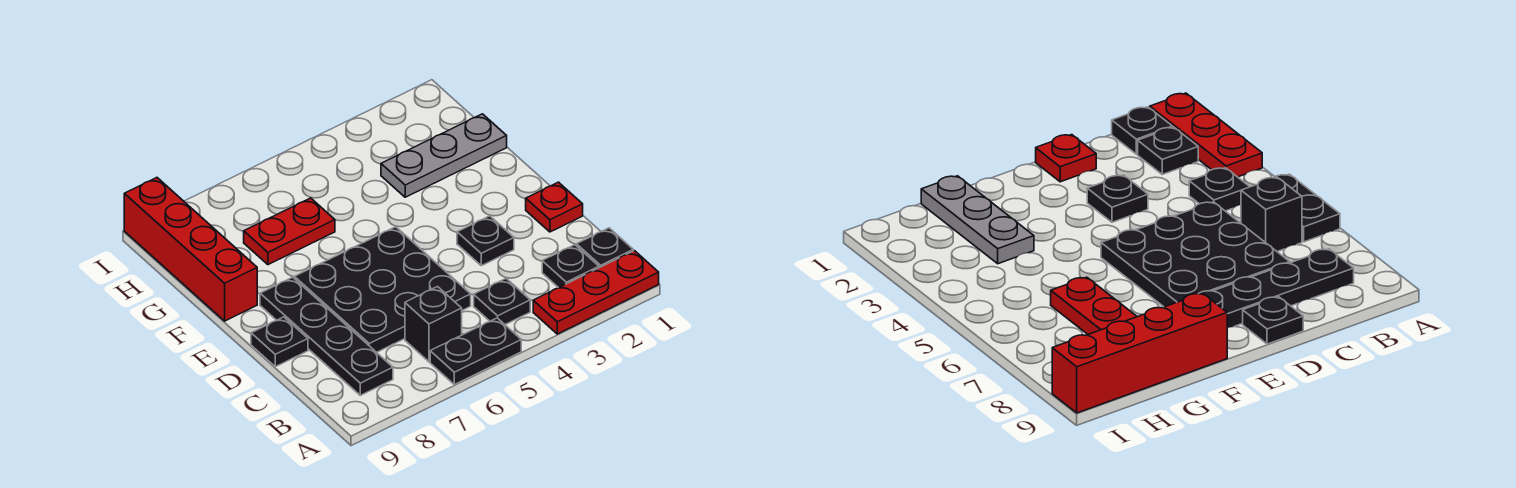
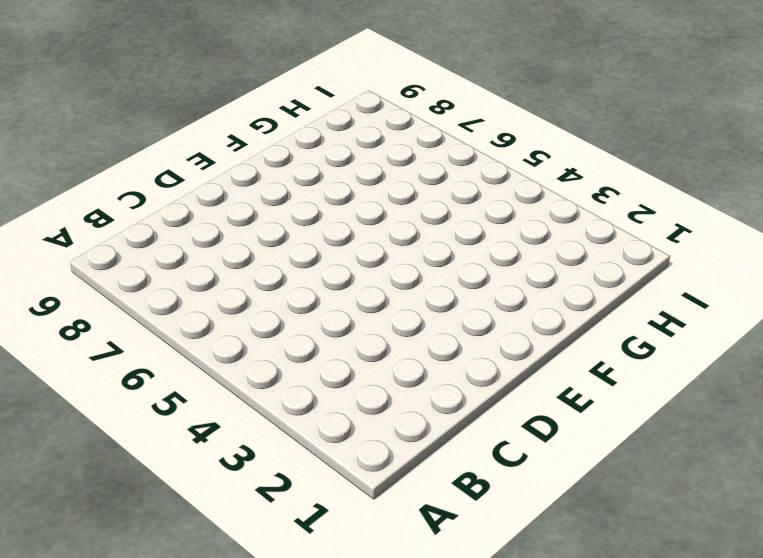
none -> red 1x3 plate [533,251,659,334]
none -> black 1x2 plate [430,318,521,385]
none -> black 1x1 plate [577,228,633,268]

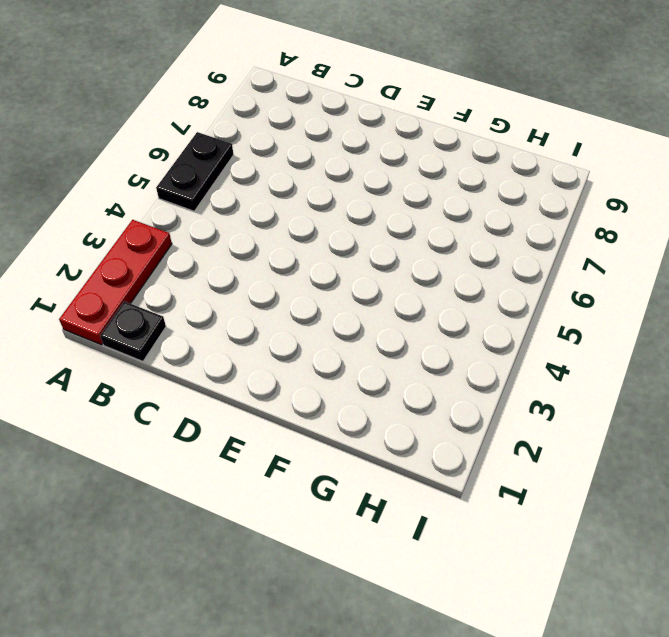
none -> black 1x1 plate [542,245,599,288]
none -> black 1x1 plate [474,279,530,324]
none -> black 1x1 brick [405,287,462,362]

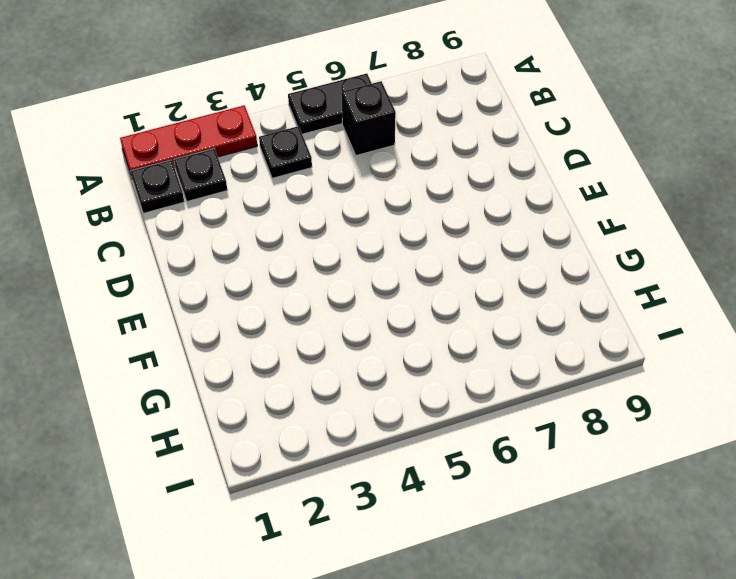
none -> black 1x4 plate [260,277,393,395]
none -> black 3x3 plate [294,227,471,352]
none -> red 1x1 plate [526,182,583,232]

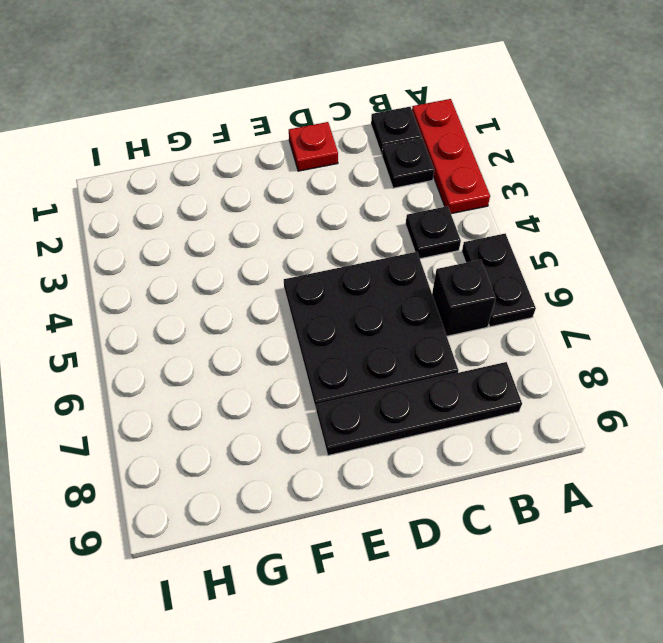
none -> black 1x1 plate [457,216,514,266]
none -> black 1x1 plate [251,317,308,367]
none -> red 1x4 brick [124,178,257,321]

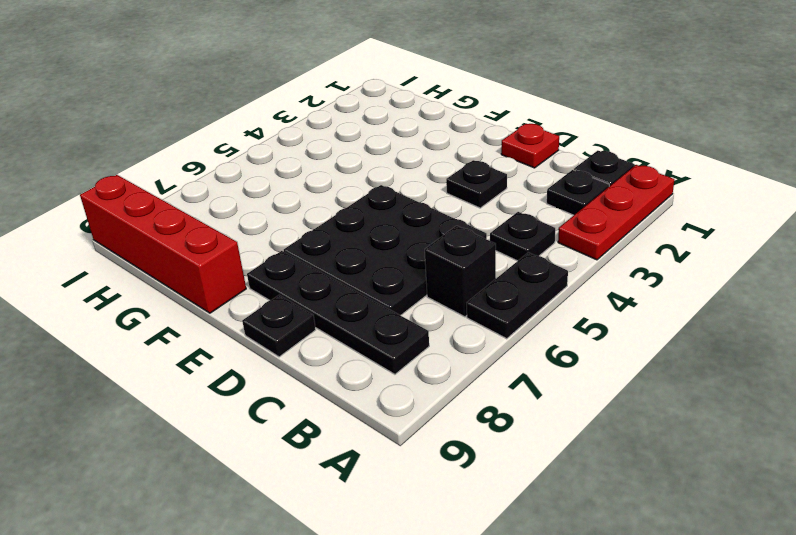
none -> grey 1x3 plate [381,114,507,197]
none -> red 1x2 plate [244,198,335,265]

